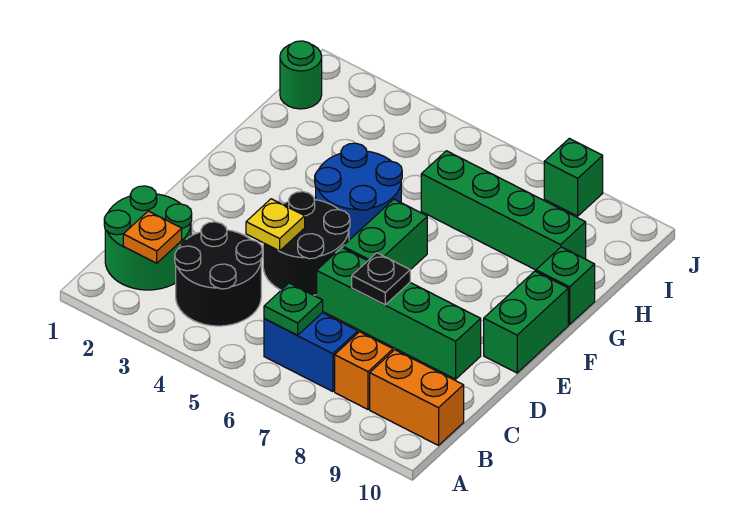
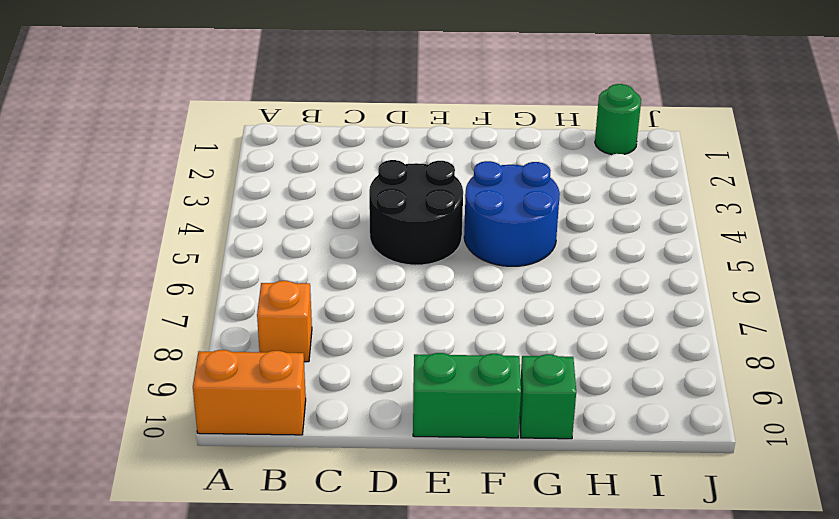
orange 1x2 brick [193,350,306,435] -> orange 1x2 brick turned to [370,350,464,445]
none -> green 2x2 round brick [104,186,192,290]
none -> black 2x2 round brick [175,222,262,326]
none -> blue 1x2 brick [264,313,358,392]

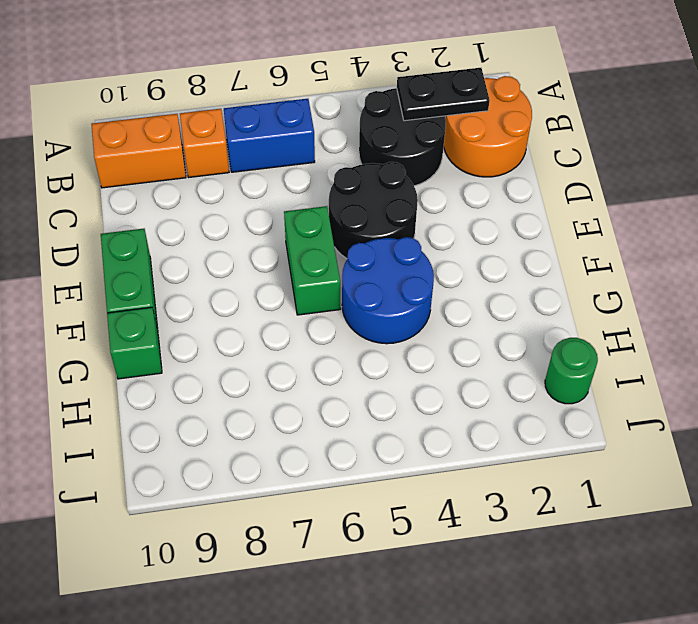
orange 2x2 round brick [444,76,532,177] -> green 2x2 round brick [104,186,192,290]
black 1x2 plate [397,68,490,121] -> orange 1x1 plate [123,211,182,263]
none -> green 1x4 brick [317,248,481,379]
none -> green 1x4 brick [421,151,586,270]
none -> green 1x1 brick [544,138,603,216]

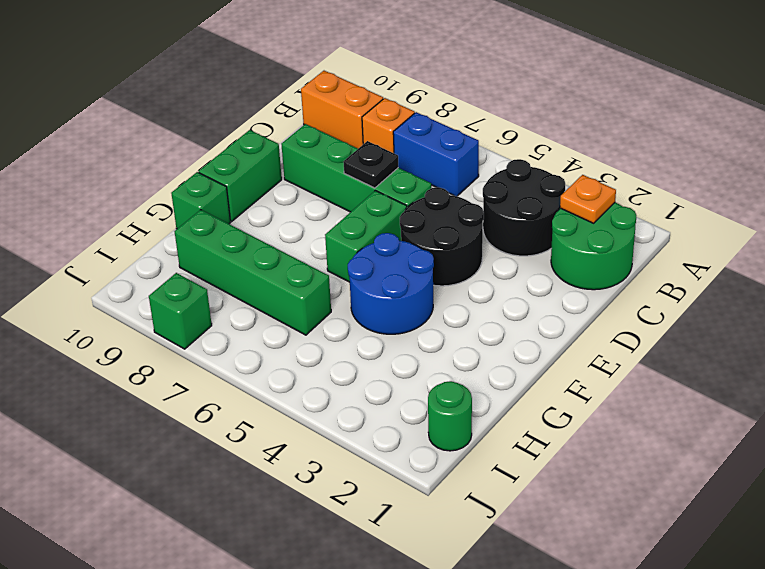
none -> green 1x1 plate [264,283,323,335]
none -> yellow 1x1 plate [246,199,305,251]

